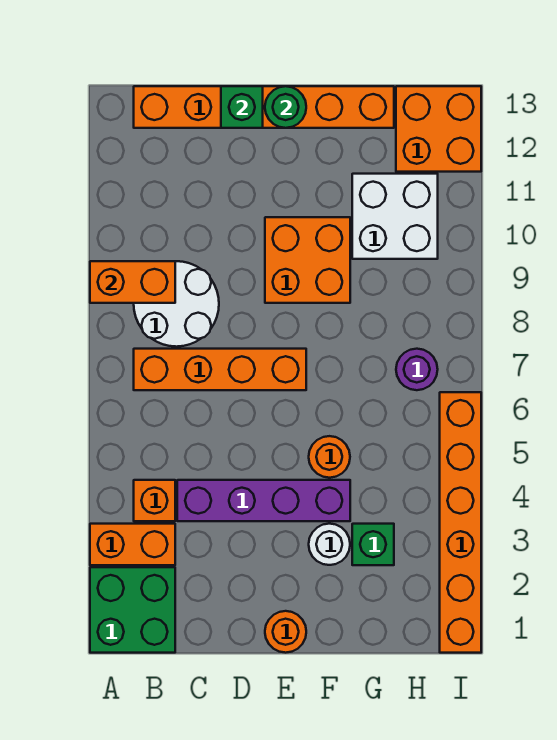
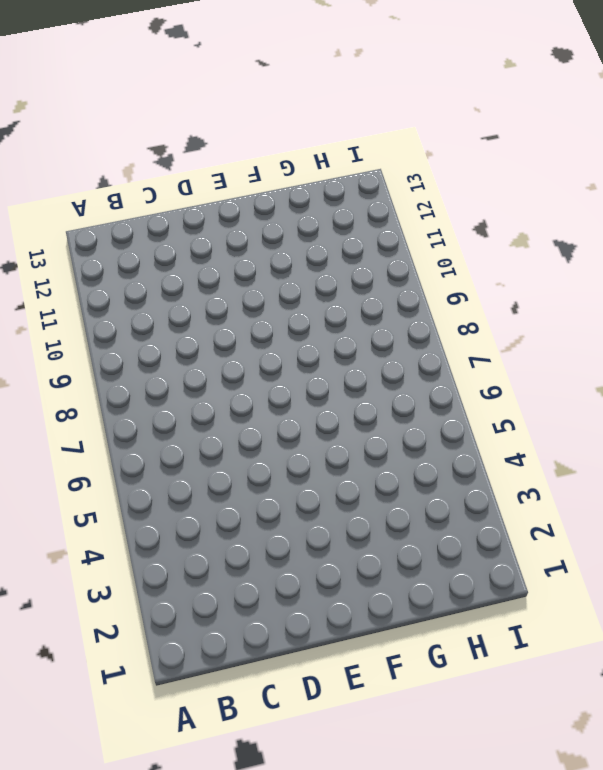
none -> green 2x2 brick [90,567,175,653]
none -> orange 1x2 brick [90,524,175,565]
none -> orange 1x1 brick [134,480,175,521]

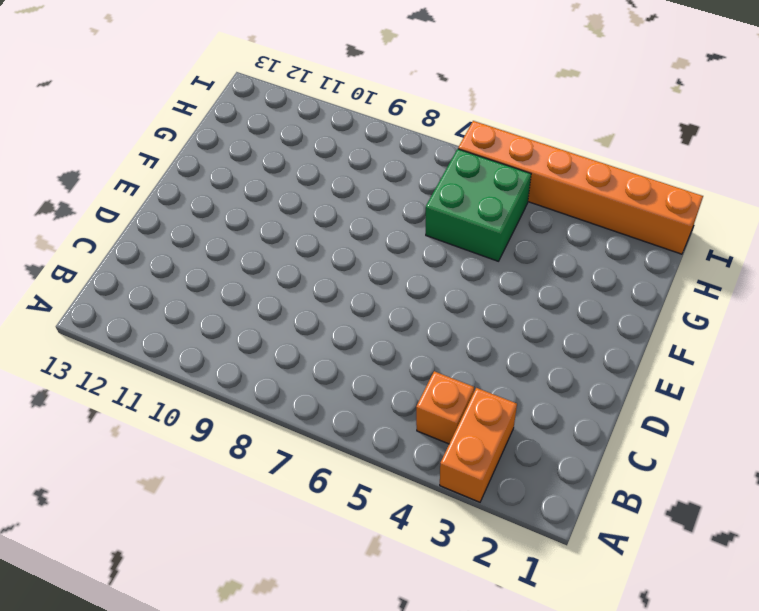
green 2x2 brick [426,149,531,261] -> green 2x2 brick moved to [90,567,175,653]
none -> orange 1x4 brick [134,349,306,390]
none -> white 2x2 round brick [134,261,219,347]
none -> orange 1x6 brick [134,86,394,128]

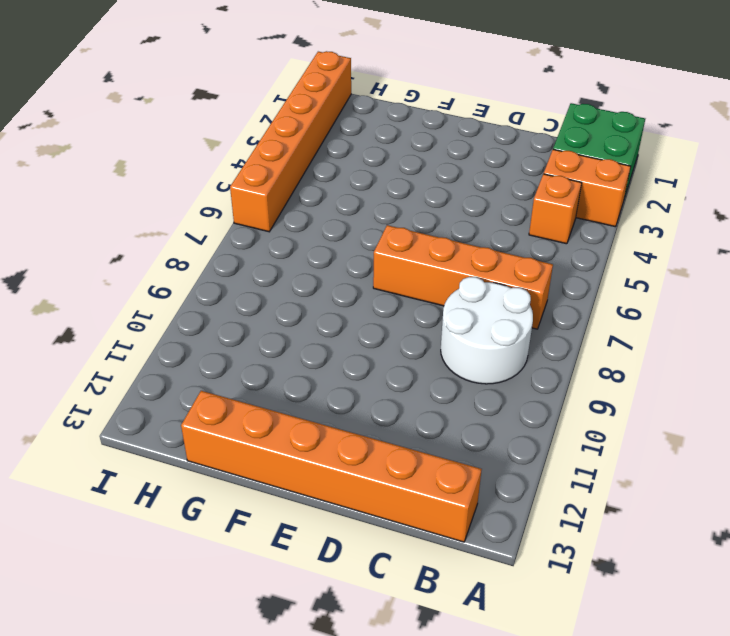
none -> purple 1x4 brick [177,480,350,521]
none -> orange 1x1 round brick [265,611,306,653]
none -> orange 2x2 brick [265,217,350,303]

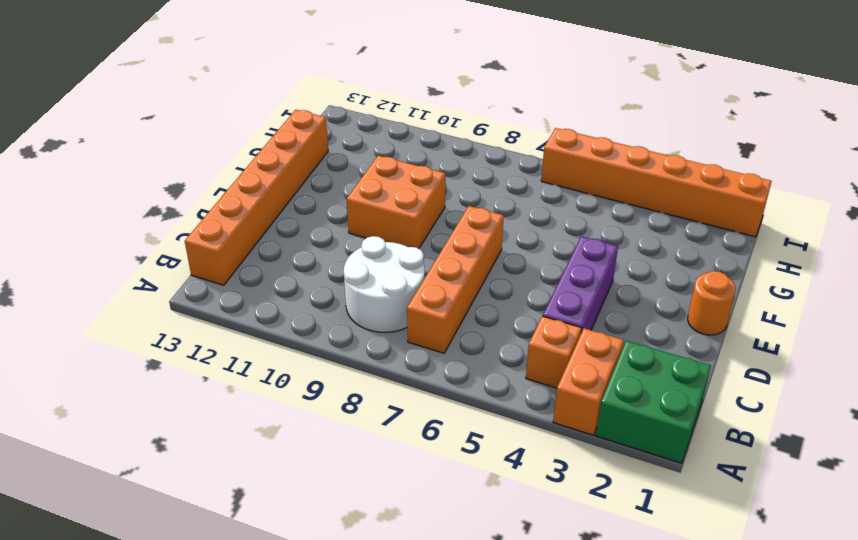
purple 1x3 brick [543,236,618,333] -> purple 1x4 brick [177,480,350,521]
none -> white 1x1 round brick [309,524,350,565]
none -> orange 1x1 round brick [309,436,350,478]
none -> green 1x1 brick [352,524,394,565]

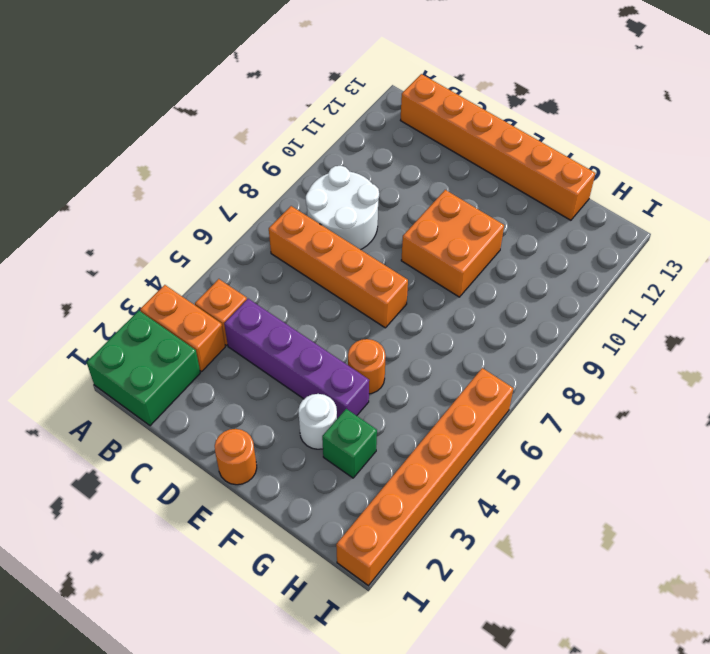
none -> white 2x2 brick [352,174,438,259]
none -> purple 1x1 round brick [396,349,438,390]
none -> orange 2x2 brick [396,86,481,172]

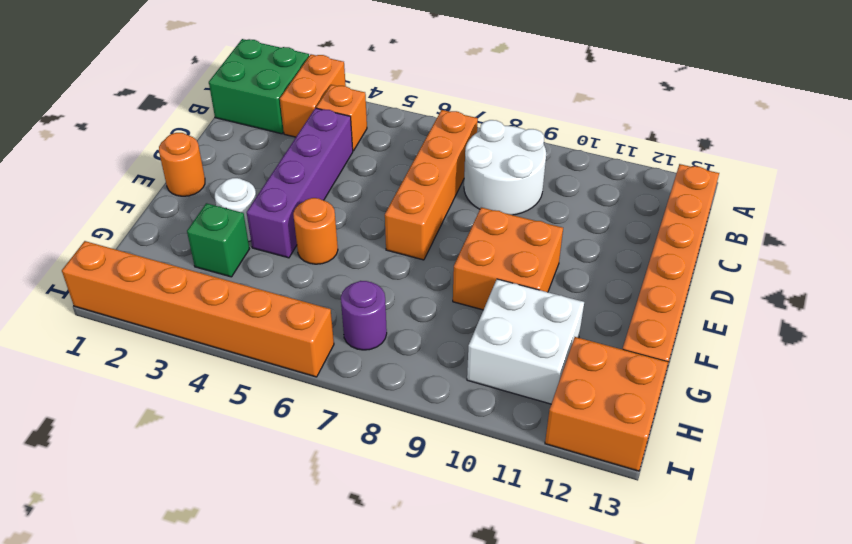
none -> orange 1x2 brick [90,261,175,303]
none -> green 1x1 brick [221,86,263,128]
none -> green 1x1 round brick [265,86,306,128]

